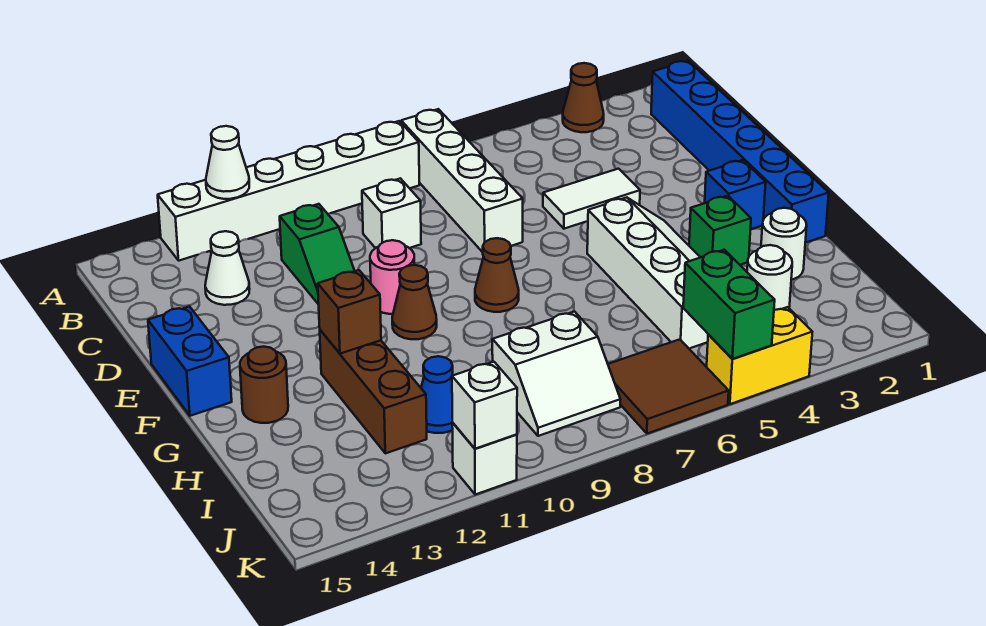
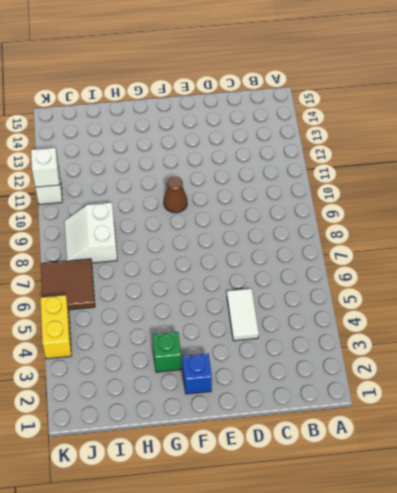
none -> brown 1x1 cone [563,63,604,132]
none -> white 1x4 brick [401,109,523,252]
none -> white 1x6 brick [158,121,419,261]

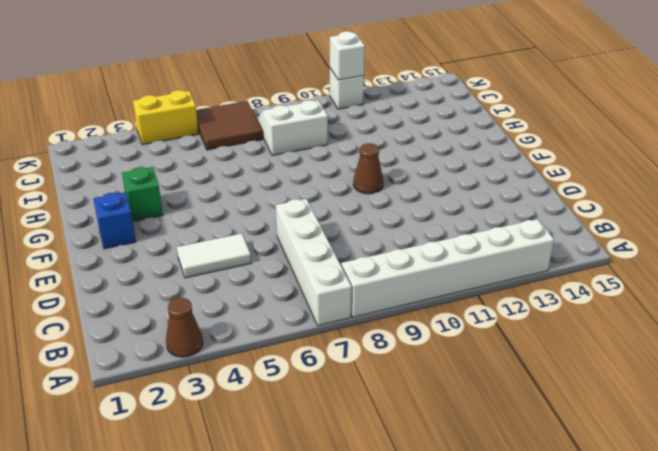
none -> blue 1x6 brick [651,61,829,243]
none -> white 1x1 brick [362,178,421,248]
none -> green 1x2 slope [280,204,355,305]

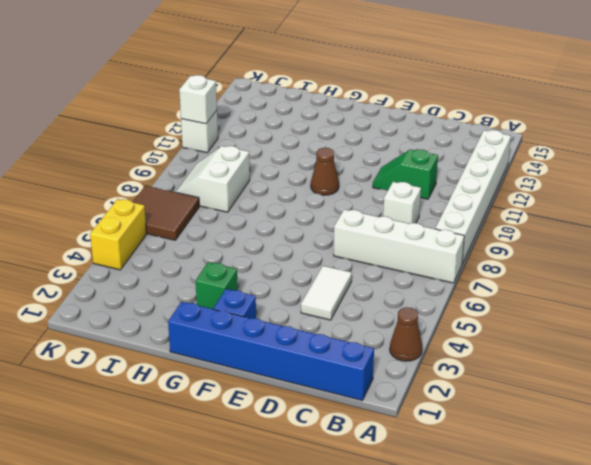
none -> white 1x1 cone [205,231,250,305]
none -> pink 1x1 round brick [370,240,414,314]
none -> blue 1x2 brick [148,306,232,416]

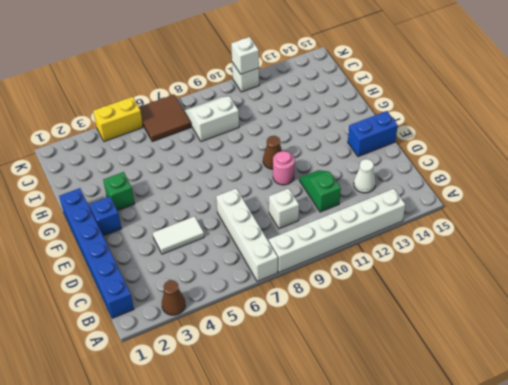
blue 1x2 brick [348,111,398,157] -> blue 1x2 brick turned to [148,306,232,416]
none -> white 2x4 slope [587,198,708,349]
none -> brown 1x1 cone [475,238,519,312]
none -> brown 1x3 brick [320,330,427,453]

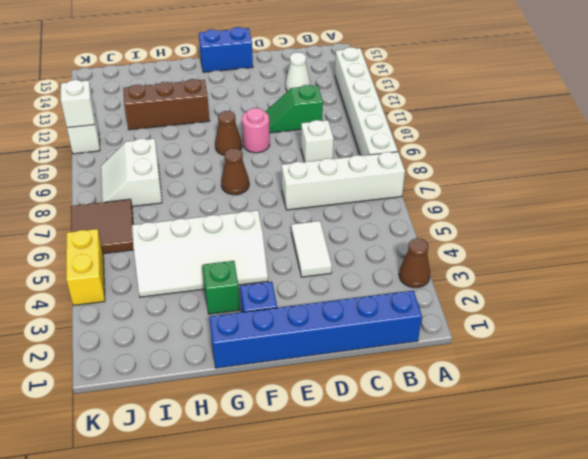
none -> brown 1x1 round brick [240,347,288,423]
none -> white 1x1 round brick [761,208,807,280]
none -> white 1x1 round brick [747,245,792,310]

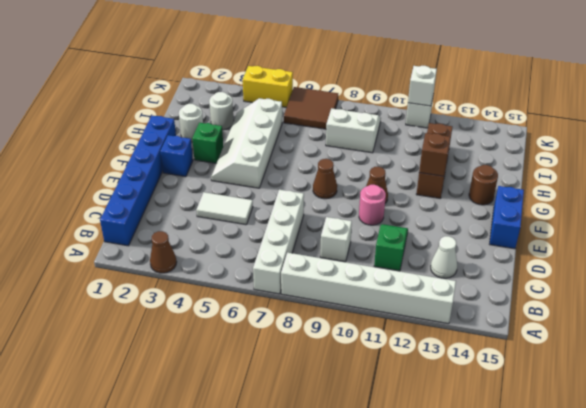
none -> blue 1x1 cone [421,356,453,433]
none -> white 1x1 cone [206,126,249,199]
none -> green 1x2 brick [683,250,775,359]

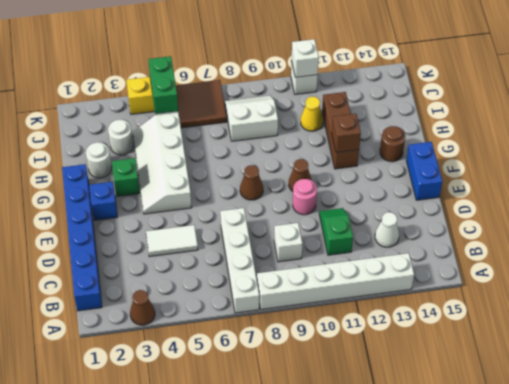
yellow 1x1 cone [301,97,323,131] -> blue 1x1 cone [421,356,453,433]
none -> white 1x1 cone [206,126,249,199]

